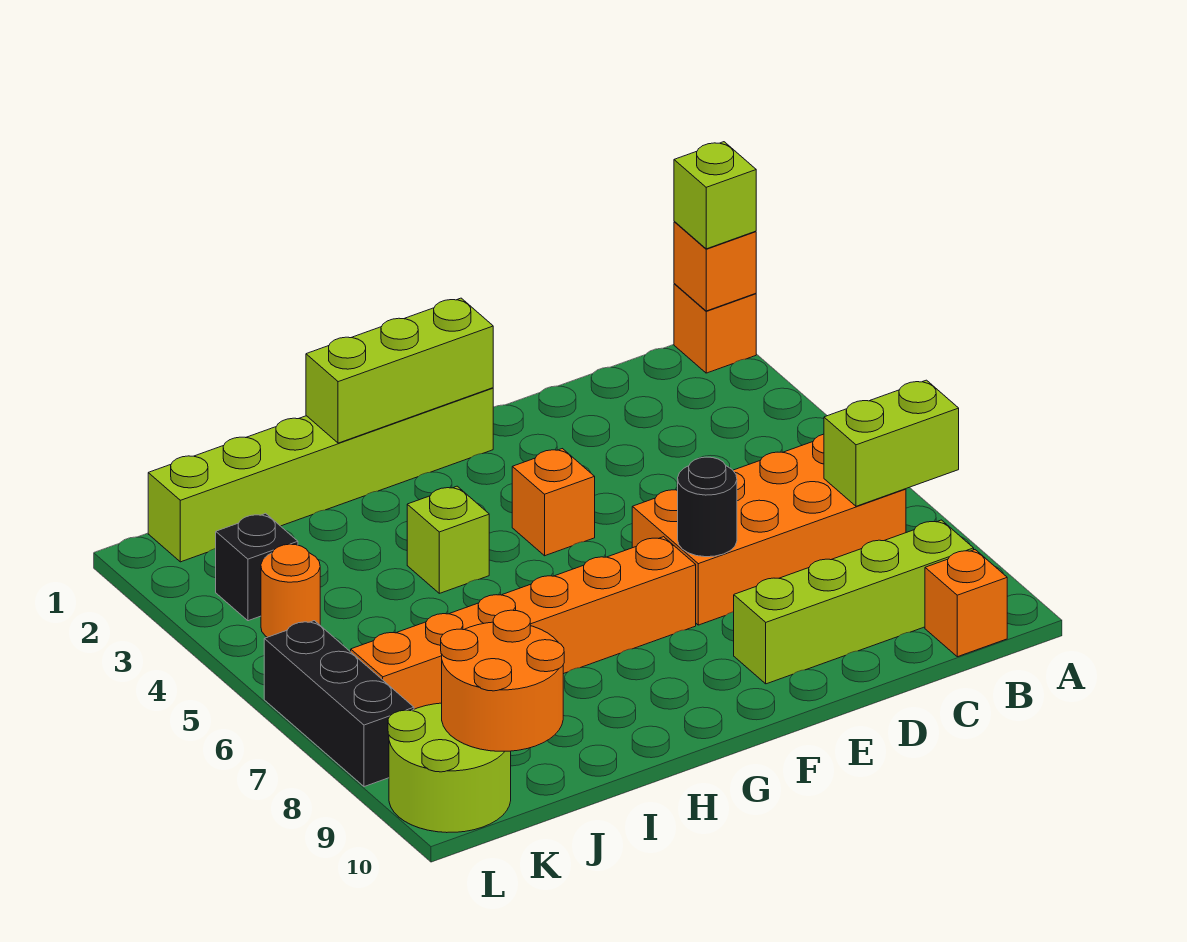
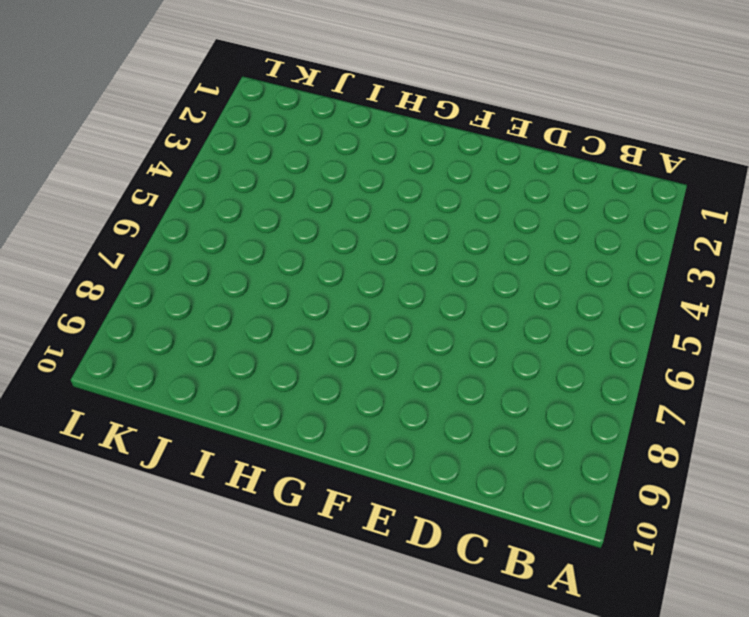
none -> orange 1x1 brick [674,284,756,373]
none -> orange 2x4 brick [632,434,906,625]
none -> lime 1x4 brick [734,520,974,684]

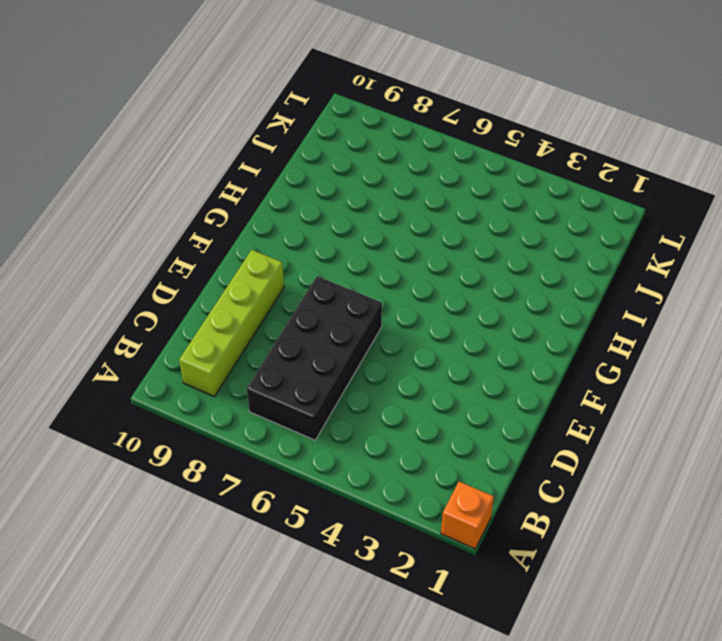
black 2x4 brick [247,276,382,440] -> orange 2x4 brick [632,434,906,625]
none -> orange 1x1 brick [925,550,1007,657]
none -> lime 1x6 brick [148,388,493,562]
none -> orange 1x1 brick [512,449,595,556]

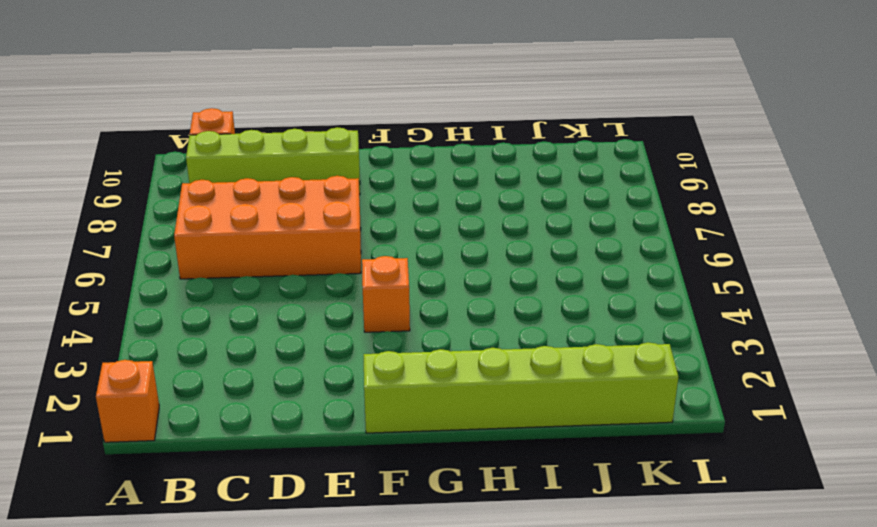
none -> orange 1x6 brick [351,537,696,709]
none -> lime 1x1 brick [407,486,489,593]
none -> black 1x1 brick [216,513,298,621]

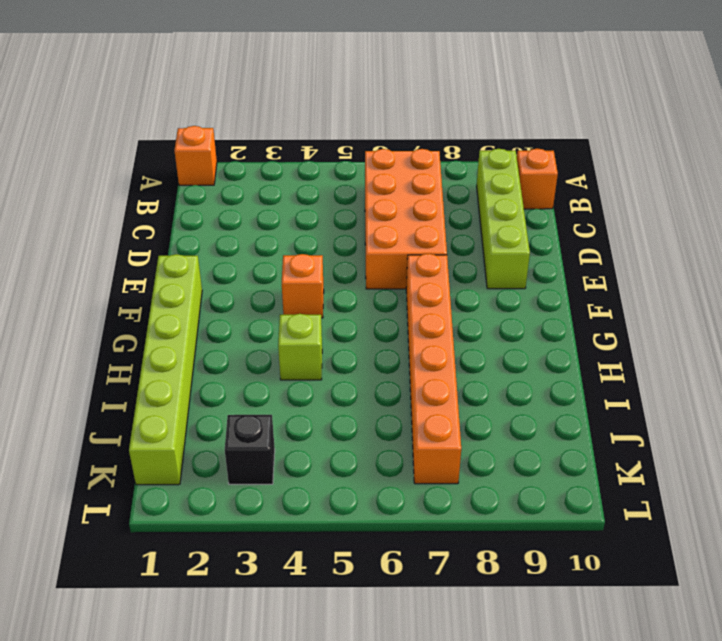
none -> orange 1x1 round brick [261,544,320,637]
none -> lime 2x2 round brick [388,703,511,833]
none -> black 1x3 brick [264,621,414,787]

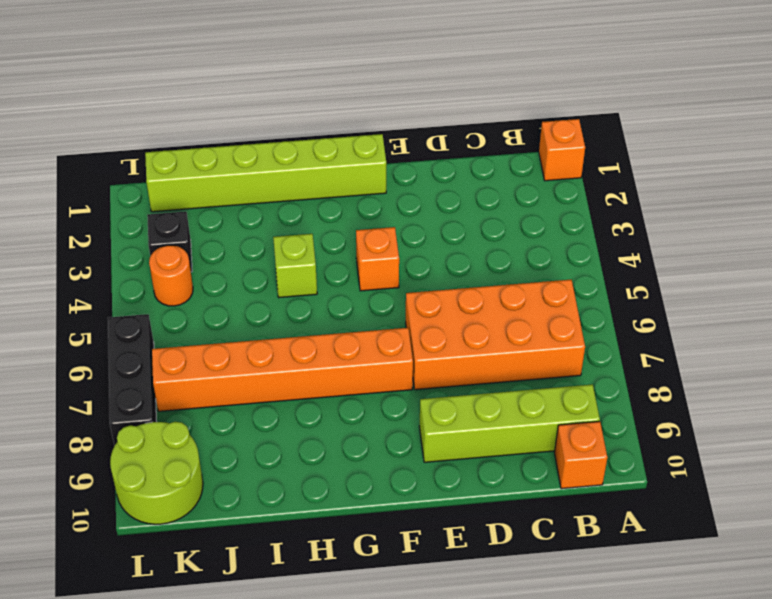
none -> orange 1x1 brick [674,222,756,311]
none -> lime 1x2 brick [824,380,959,506]
none -> black 1x1 round brick [678,457,737,557]

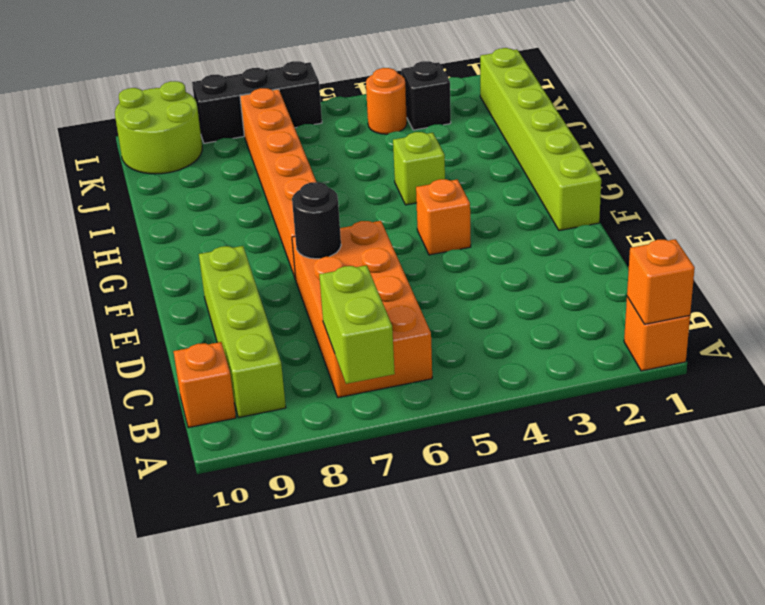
none -> lime 1x3 brick [306,298,493,443]
none -> orange 2x2 round brick [441,610,564,751]
none -> lime 1x1 brick [674,142,756,249]

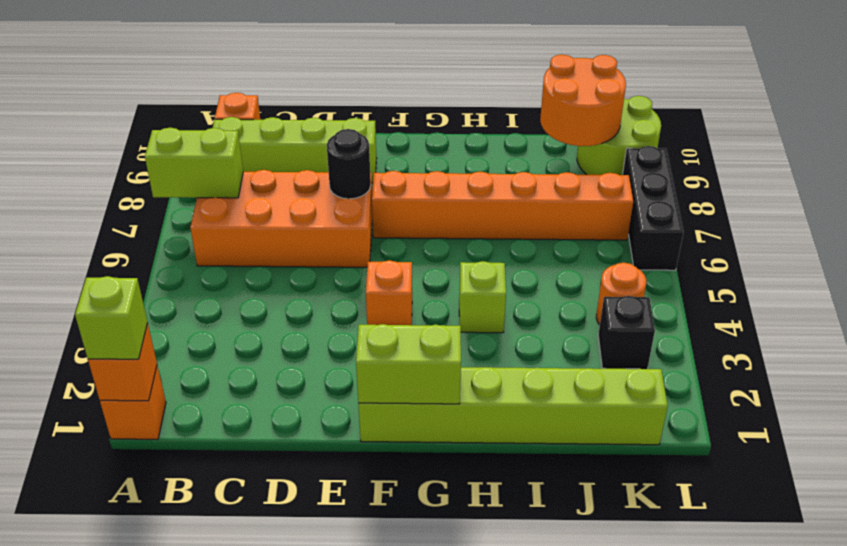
lime 1x2 brick [356,324,461,404] -> lime 1x3 brick [306,298,493,443]

